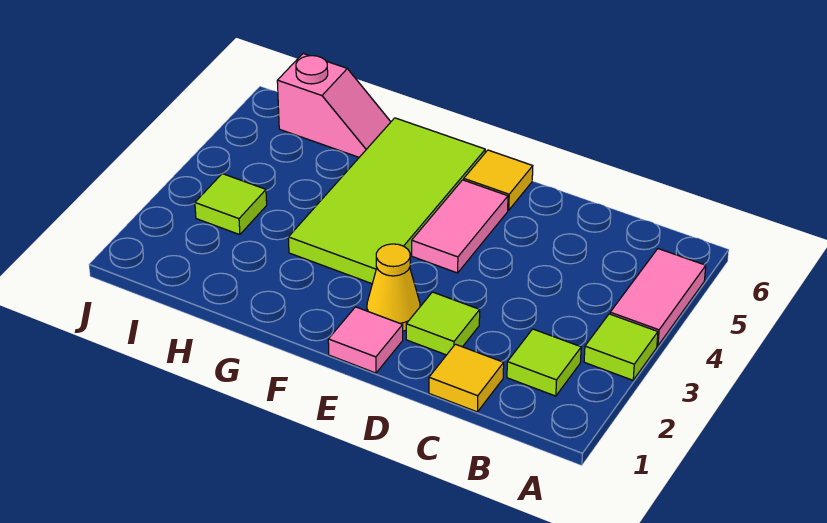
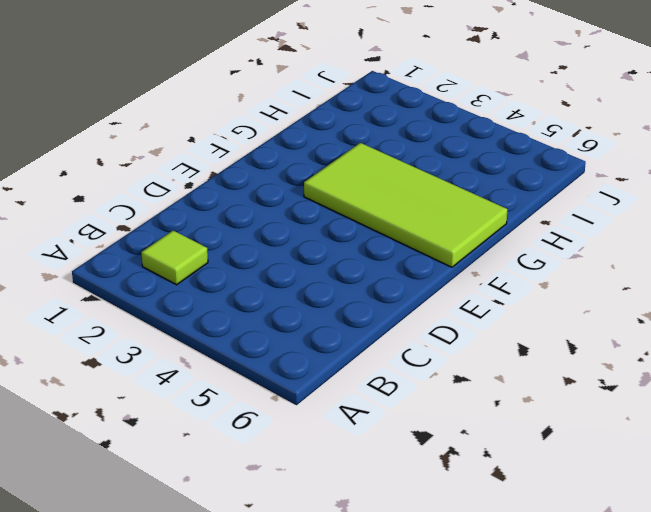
none -> lime 1x1 tile [584,314,658,380]
none -> pink 1x2 tile [610,249,706,346]
none -> yellow 1x1 tile [429,344,504,412]

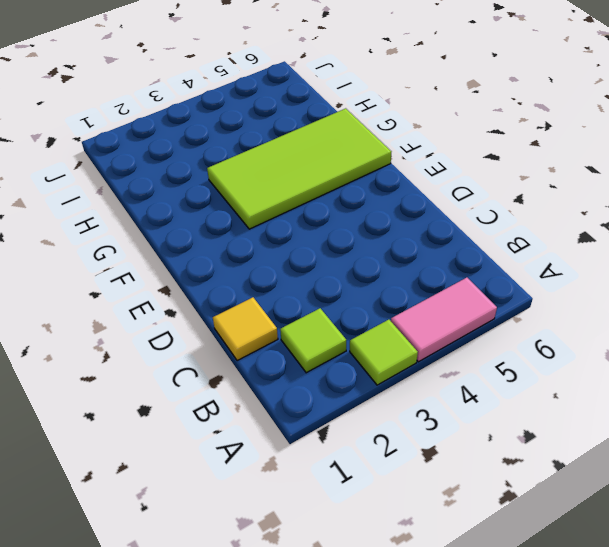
none -> lime 1x1 tile [406,292,480,355]
none -> pink 1x1 tile [328,307,403,373]
none -> yellow 1x1 cone [367,244,420,331]

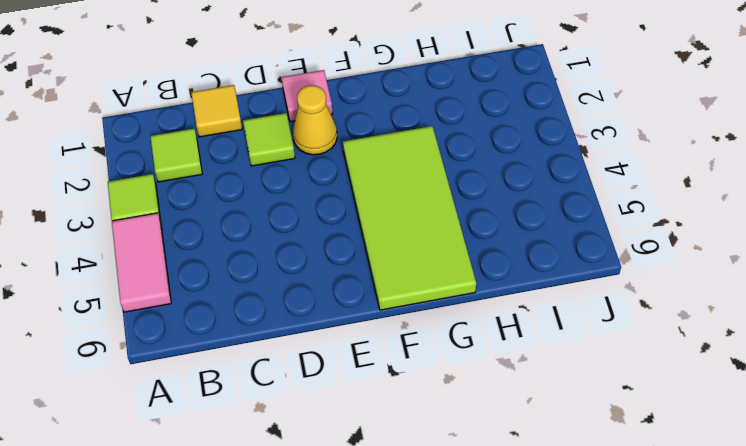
none -> pink 1x2 tile [412,180,508,273]
none -> yellow 1x1 tile [464,150,533,210]
none -> pink 1x2 slope [277,54,391,157]

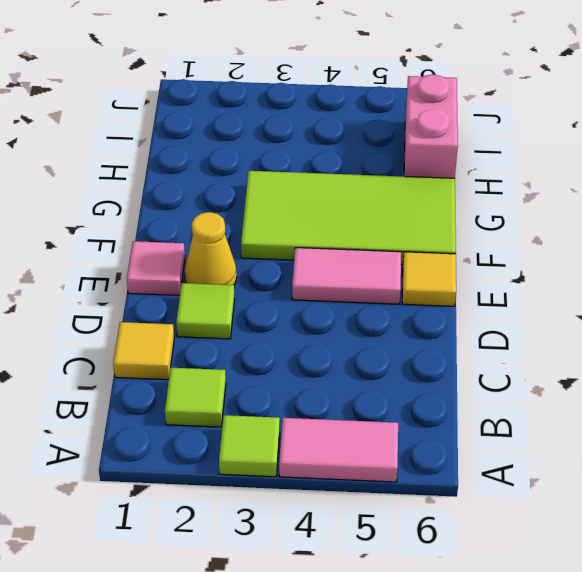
pink 1x2 brick [404,75,458,178] -> pink 1x2 slope [277,54,391,157]
none -> lime 1x1 tile [195,174,267,235]

